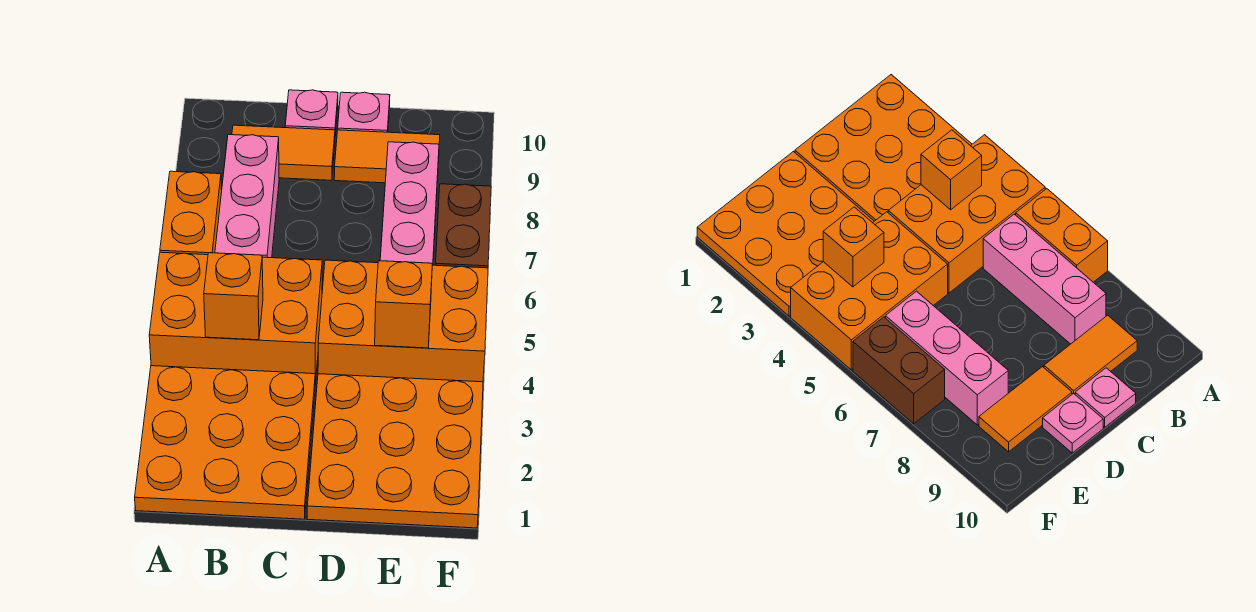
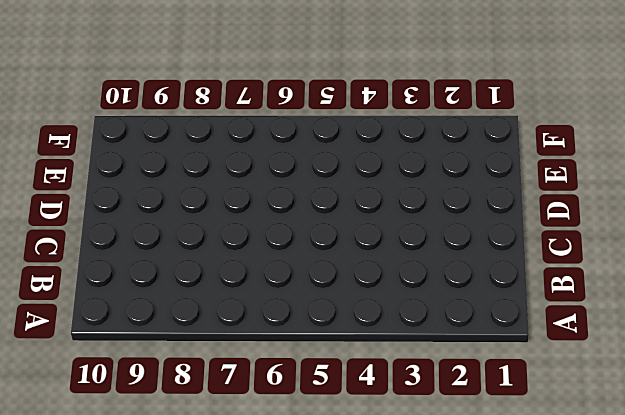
none -> orange 3x3 plate [135,366,315,519]
none -> orange 2x3 brick [149,252,322,385]
none -> orange 1x2 brick [160,171,222,255]

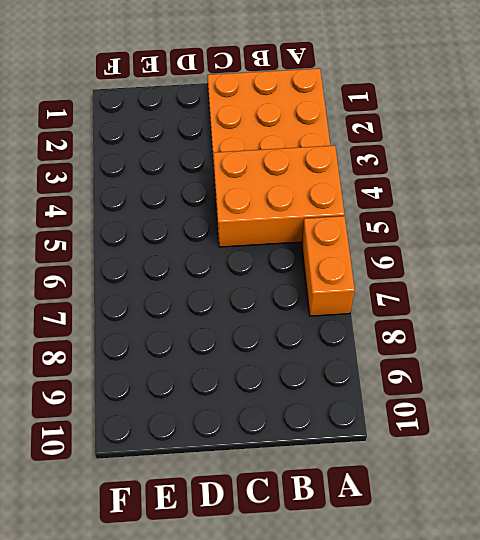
none -> pink 1x3 brick [215,135,279,258]
none -> orange 1x2 tile [232,125,335,180]
none -> pink 1x1 plate [285,90,338,136]

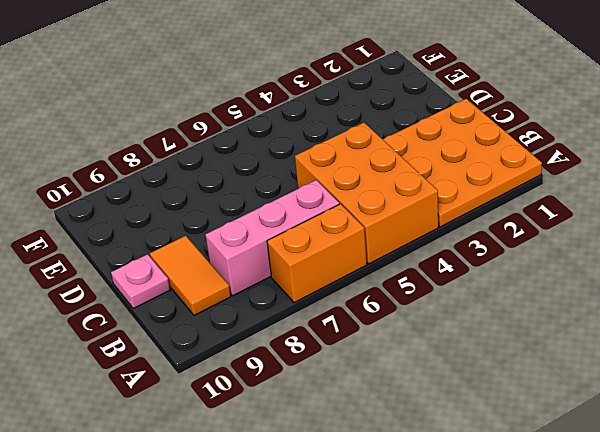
none -> orange 3x3 plate [307,374,483,528]
none -> orange 2x3 brick [318,260,488,382]
none -> orange 1x2 tile [334,130,440,183]

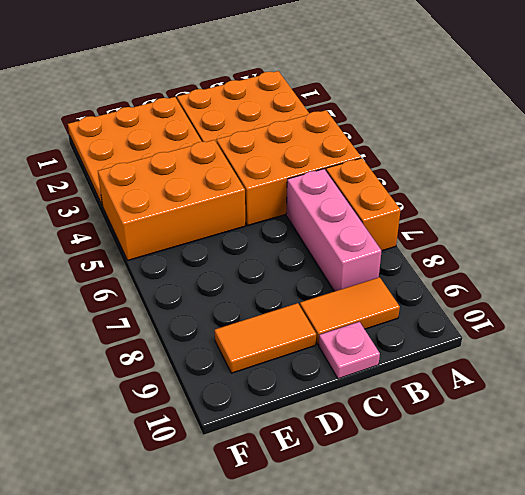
none -> pink 1x1 plate [338,92,390,132]
none -> pink 1x3 brick [380,142,439,265]
none -> brown 1x2 brick [436,184,491,268]

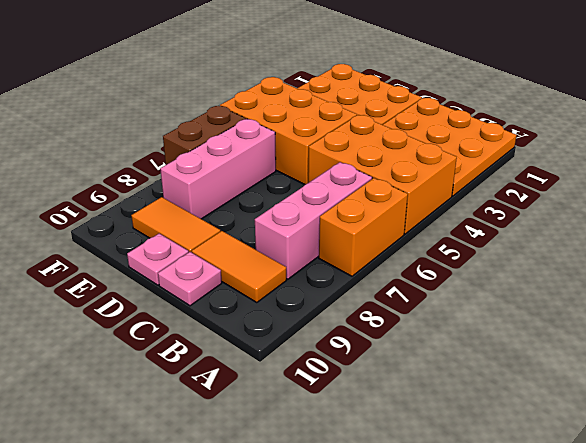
none -> orange 1x1 brick [204,253,263,340]
none -> orange 1x1 brick [375,261,432,348]

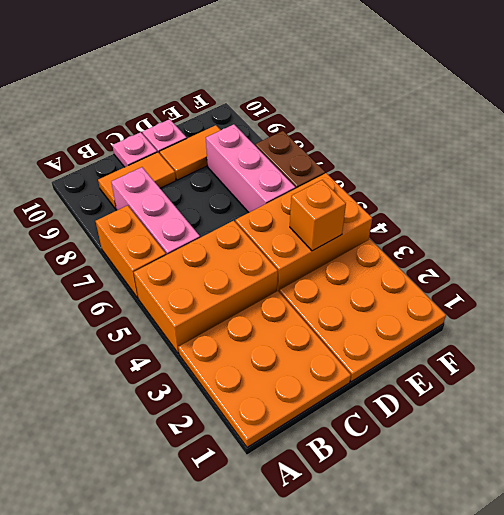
none -> orange 1x1 brick [204,253,263,340]

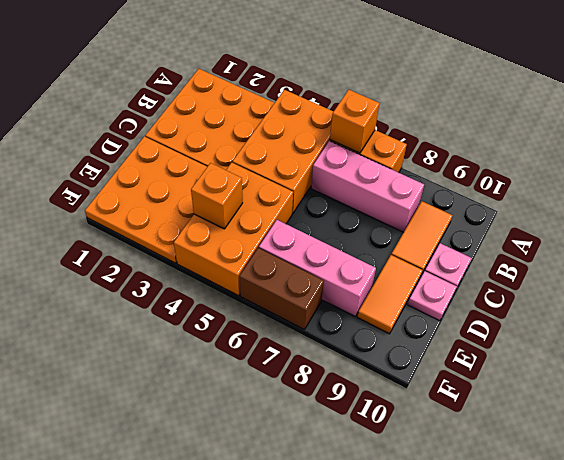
orange 1x1 brick [330,90,380,153] -> orange 1x1 brick moved to [204,253,263,340]

